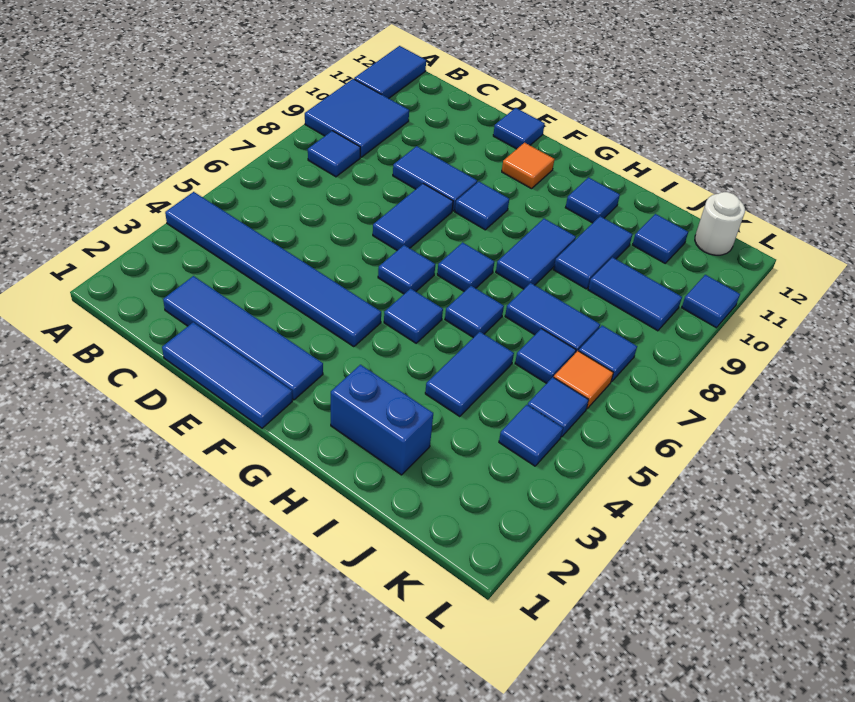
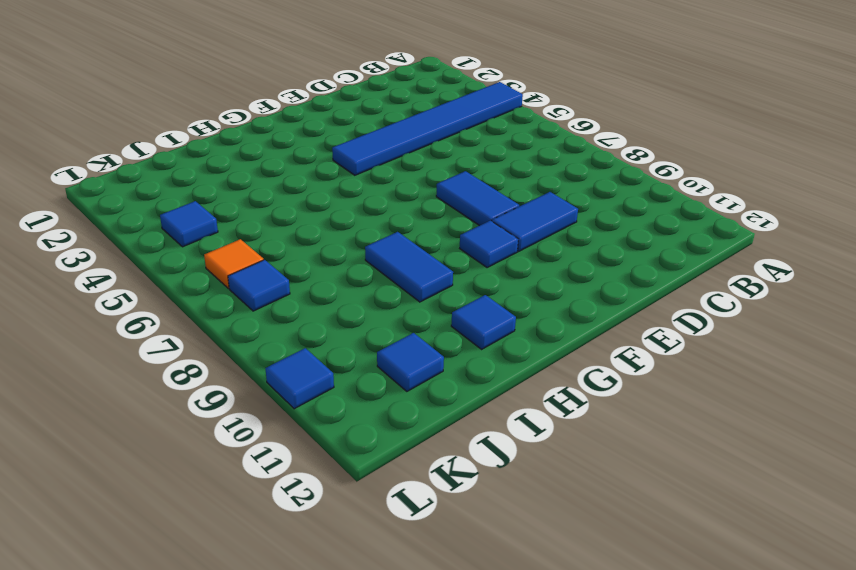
none -> blue 2x2 tile [305,79,409,157]
none -> blue 1x2 tile [354,46,426,98]
none -> blue 1x1 tile [308,131,360,177]
none -> blue 1x4 tile [163,276,323,400]

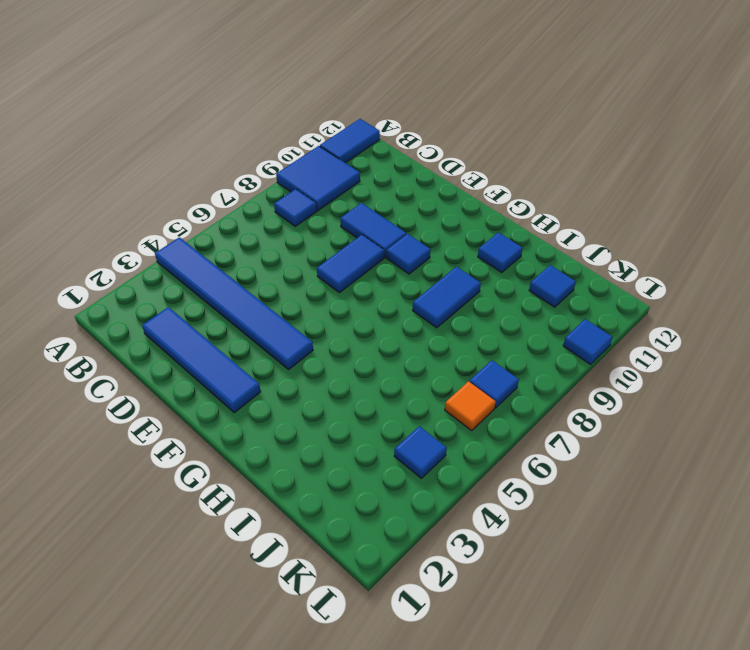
none -> blue 1x3 tile [162,322,292,428]
none -> blue 1x1 tile [493,108,545,149]
none -> blue 1x1 tile [378,245,435,294]
none -> orange 1x1 tile [502,143,554,189]

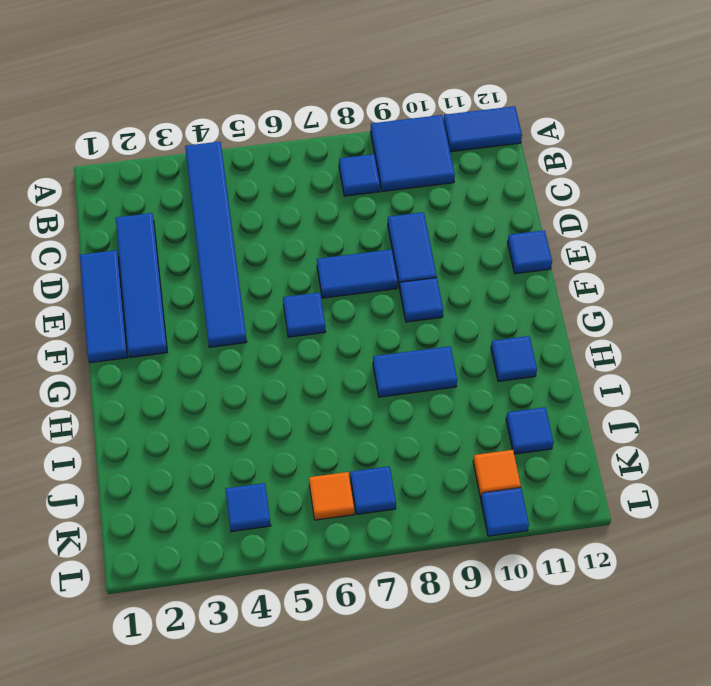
orange 1x1 tile [473,450,521,497] -> orange 1x1 tile moved to [502,143,554,189]
none -> blue 1x1 tile [384,289,443,343]
none -> blue 1x1 tile [437,242,494,291]
none -> blue 1x2 brick [331,365,433,475]
none -> blue 1x1 tile [445,286,504,338]

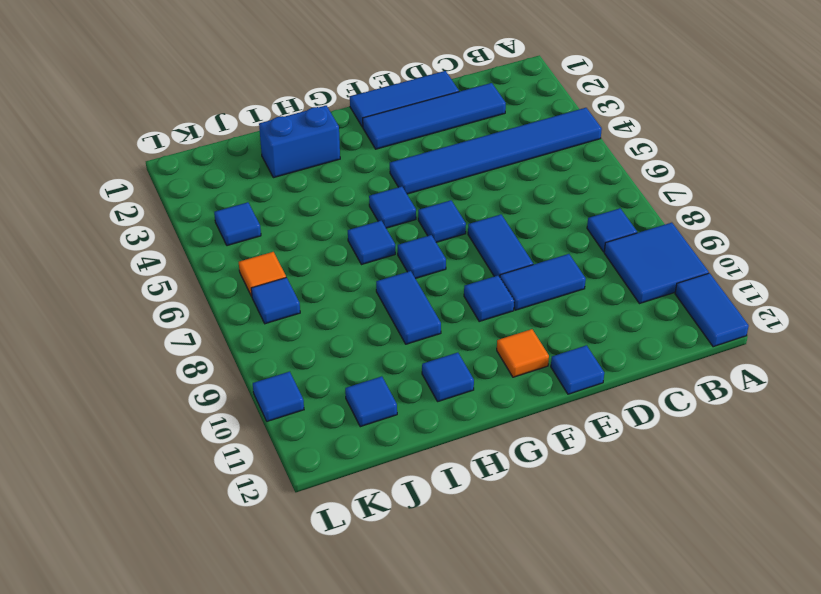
none -> blue 1x2 tile [425,332,514,416]
none -> blue 1x2 tile [505,283,600,353]
none -> blue 1x2 tile [554,216,632,289]
none -> blue 1x1 tile [515,329,576,383]

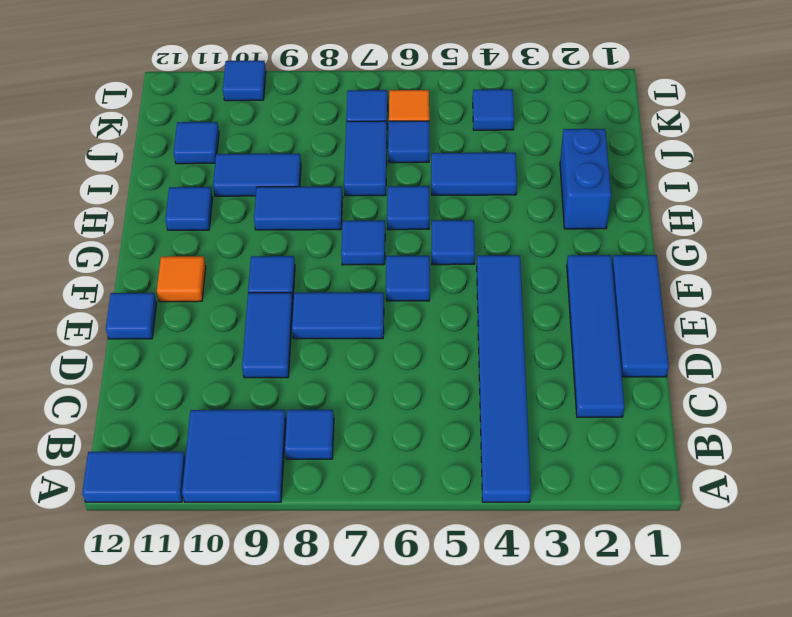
none -> blue 1x2 tile [588,257,682,331]
none -> blue 1x1 tile [528,377,589,437]
none -> white 1x1 round brick [695,192,745,255]

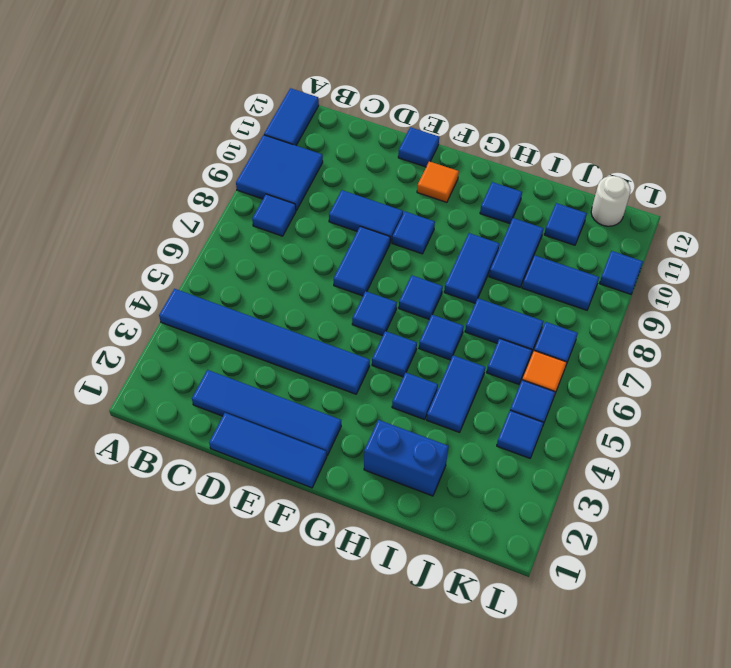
blue 1x1 tile [392,373,438,420] -> none

